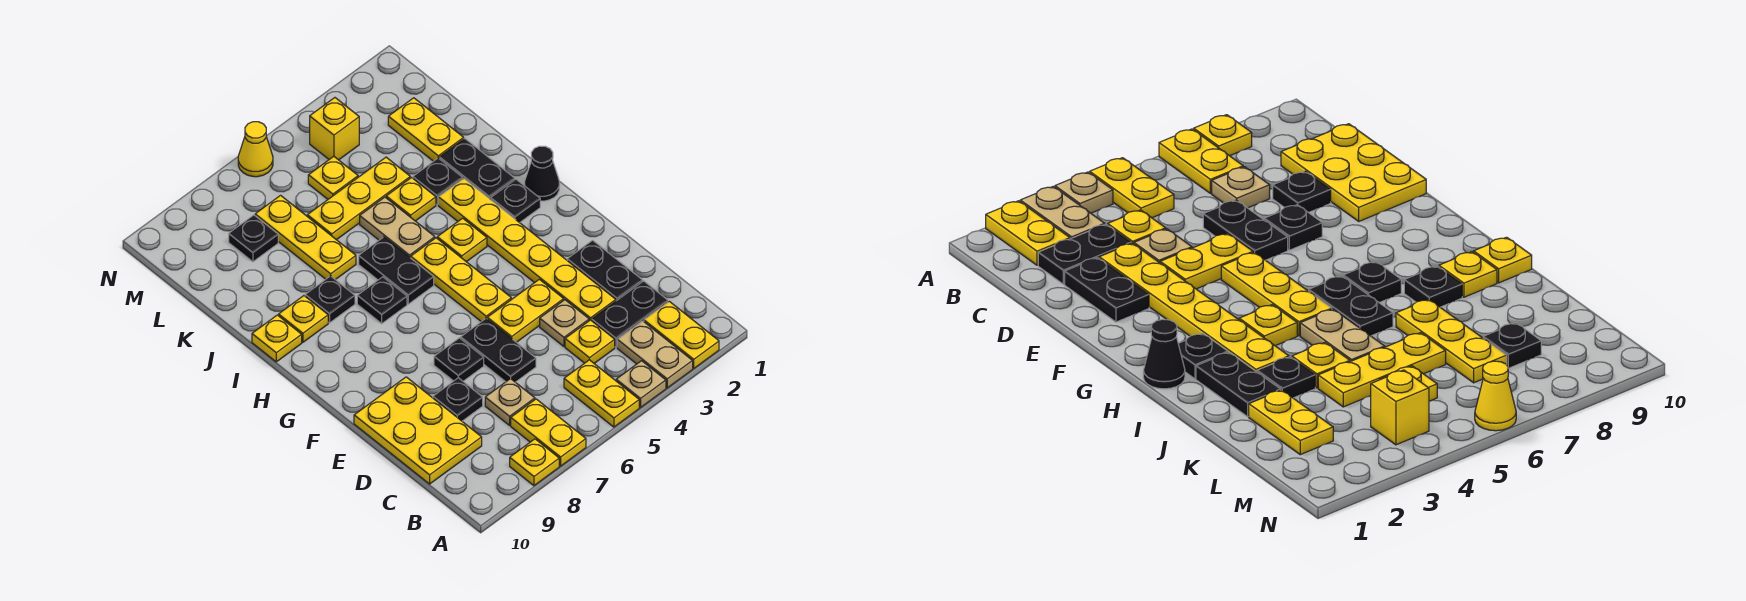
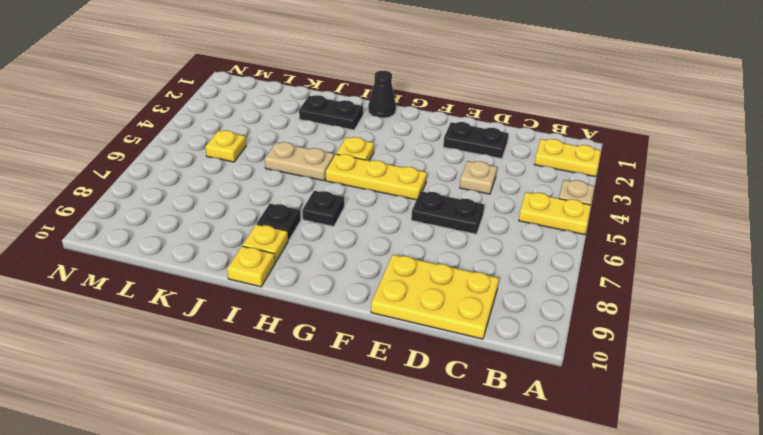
none -> tan 1x2 plate [617,321,693,388]
none -> yellow 1x2 plate [511,399,586,466]
none -> yellow 1x1 plate [510,439,559,486]
none -> black 1x2 plate [592,281,668,347]

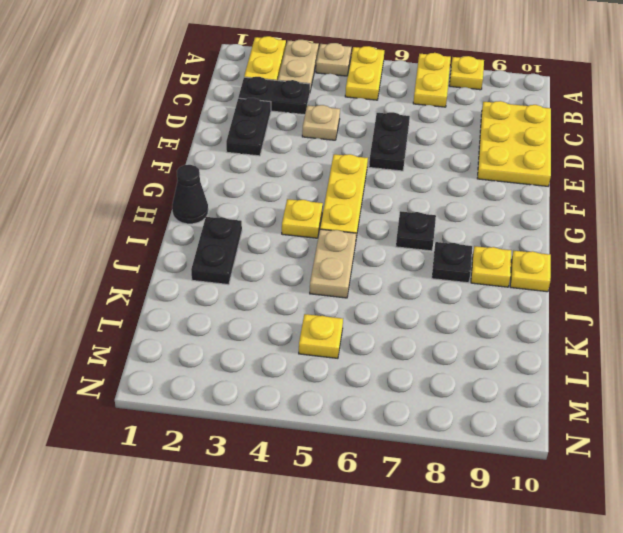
none -> yellow 1x1 plate [565,320,615,363]
none -> tan 1x1 plate [485,379,535,425]
none -> yellow 1x6 plate [438,178,616,321]
none -> black 1x1 plate [433,378,483,421]

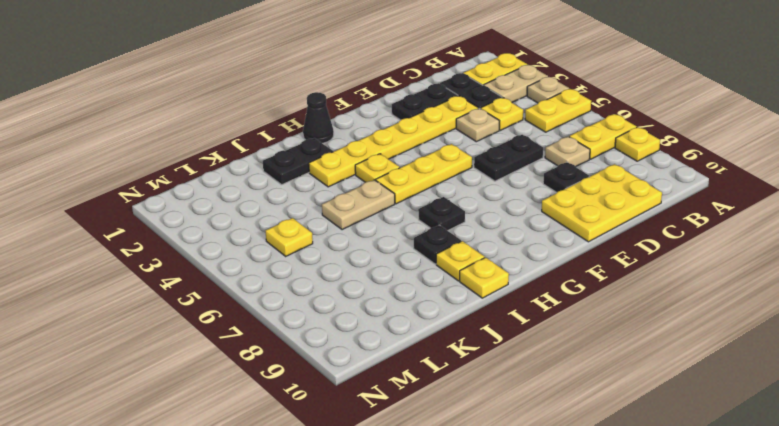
none -> yellow 1x2 plate [487,279,564,342]
none -> black 1x1 plate [434,338,484,381]
none -> black 1x1 plate [491,179,540,223]
none -> black 1x2 plate [359,237,434,304]

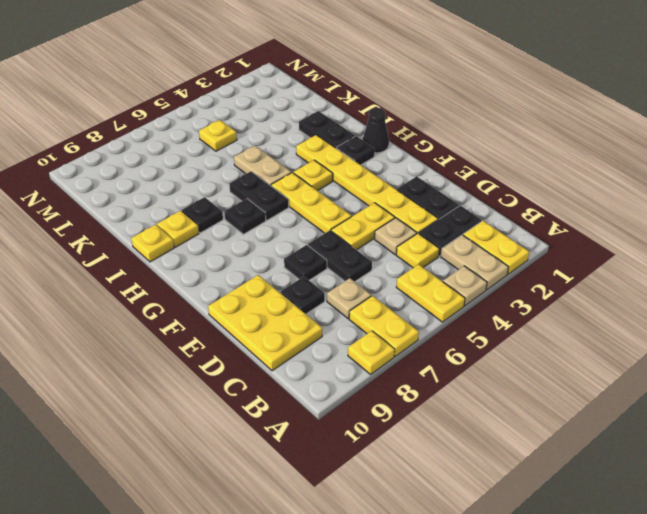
none -> black 1x1 plate [413,158,463,205]
none -> yellow 1x1 plate [386,178,436,221]
none -> yellow 1x3 plate [255,195,356,280]
none -> yellow 1x2 plate [388,98,464,161]

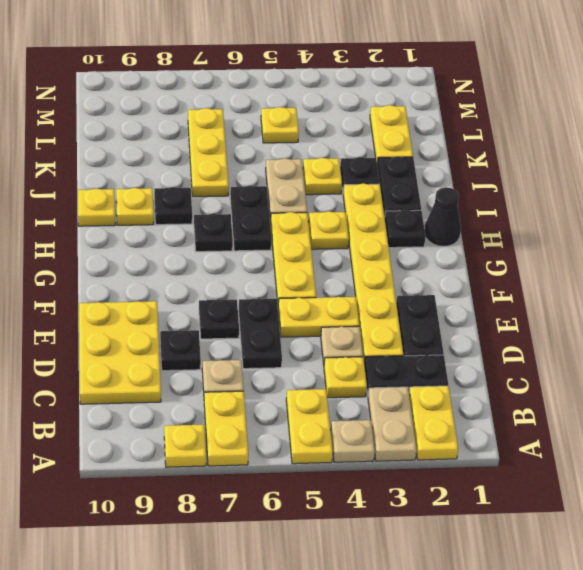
none -> yellow 1x3 plate [307,157,410,240]
none -> black 1x1 plate [229,215,278,262]
none -> yellow 1x1 brick [310,98,359,160]
none -> yellow 1x1 cone [238,122,273,177]

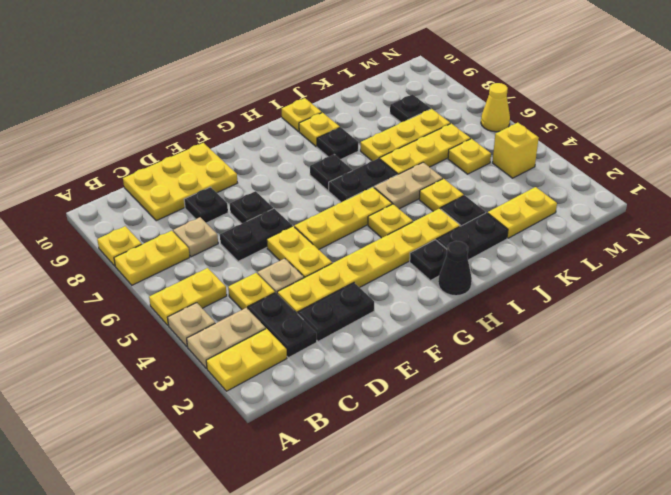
yellow 1x3 plate [380,124,470,175] -> yellow 1x3 plate turned to [307,157,410,240]

